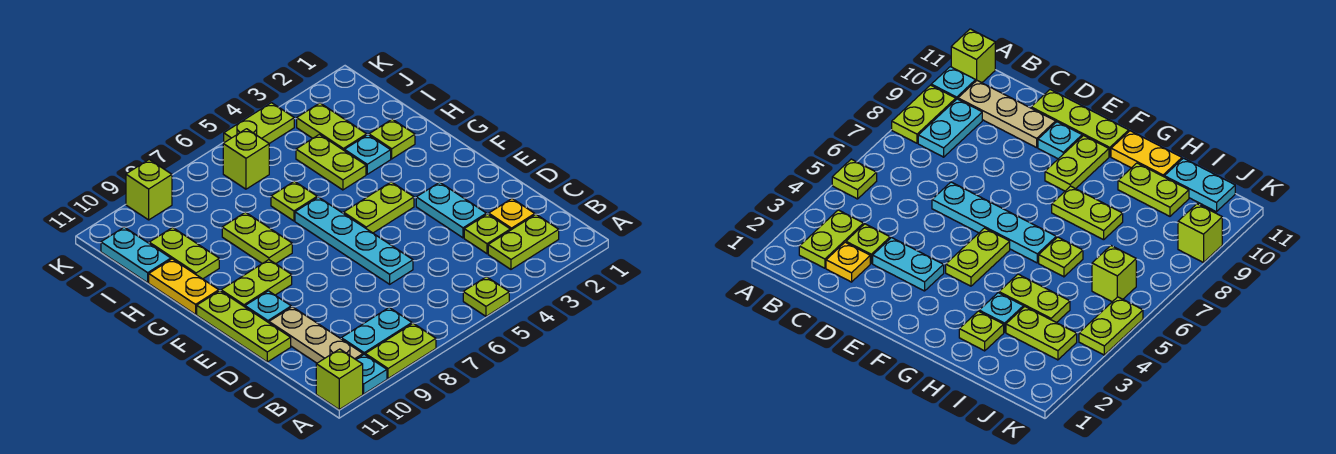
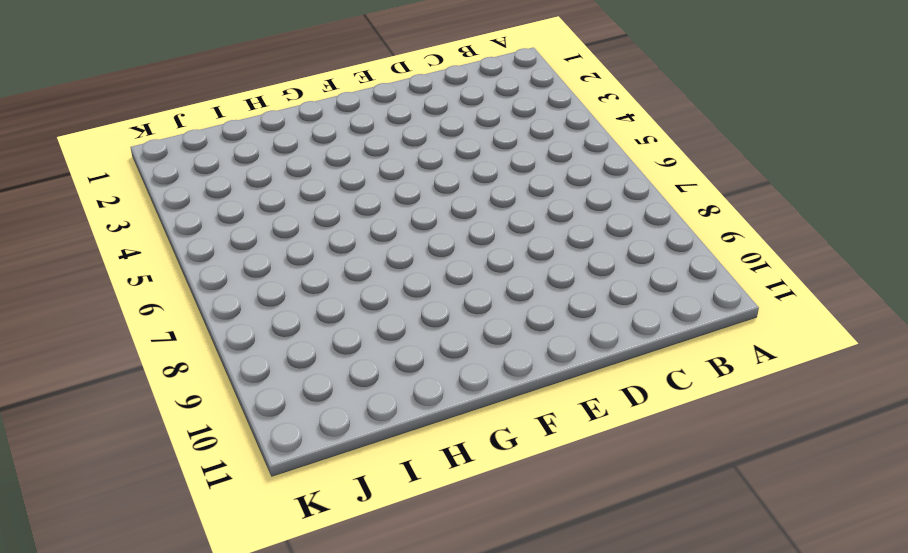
none -> lime 1x1 plate [463,277,509,316]
none -> lime 1x2 plate [365,323,436,379]
none -> cyan 1x1 plate [356,354,387,394]

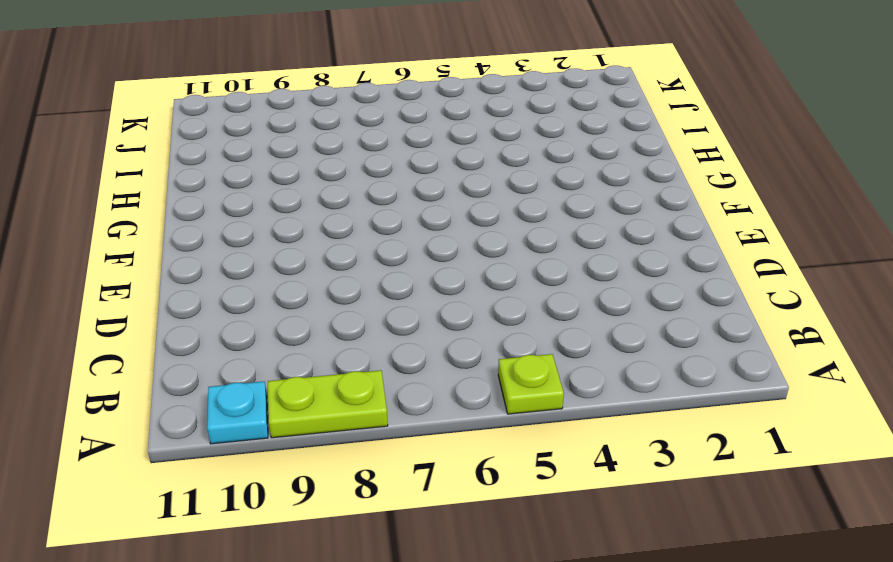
none -> lime 1x1 brick [316,349,363,409]
none -> lime 1x2 plate [488,214,559,269]
none -> cyan 1x2 plate [341,307,412,355]

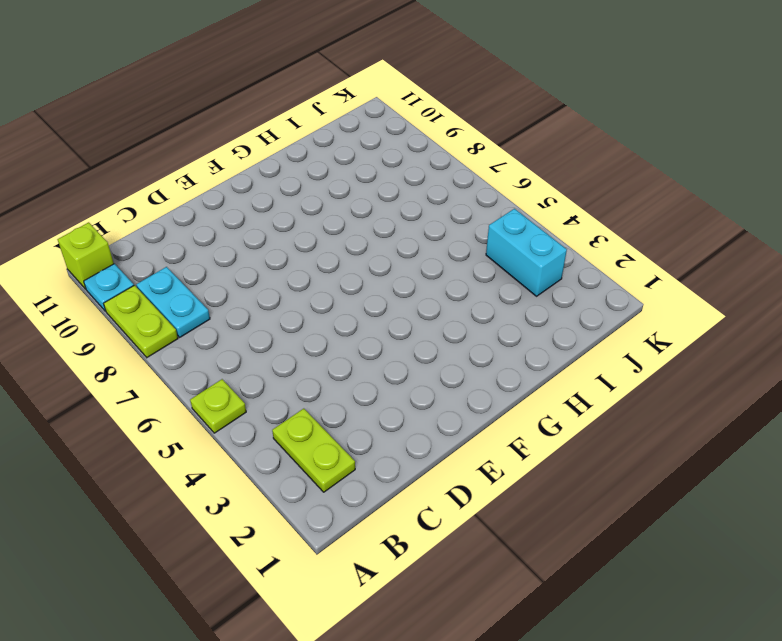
cyan 1x2 brick [486,209,567,296] -> lime 1x2 plate [297,103,367,151]
none -> tan 1x3 plate [269,307,363,363]
none -> yellow 1x1 plate [489,199,535,230]
none -> lime 1x1 plate [464,214,510,254]

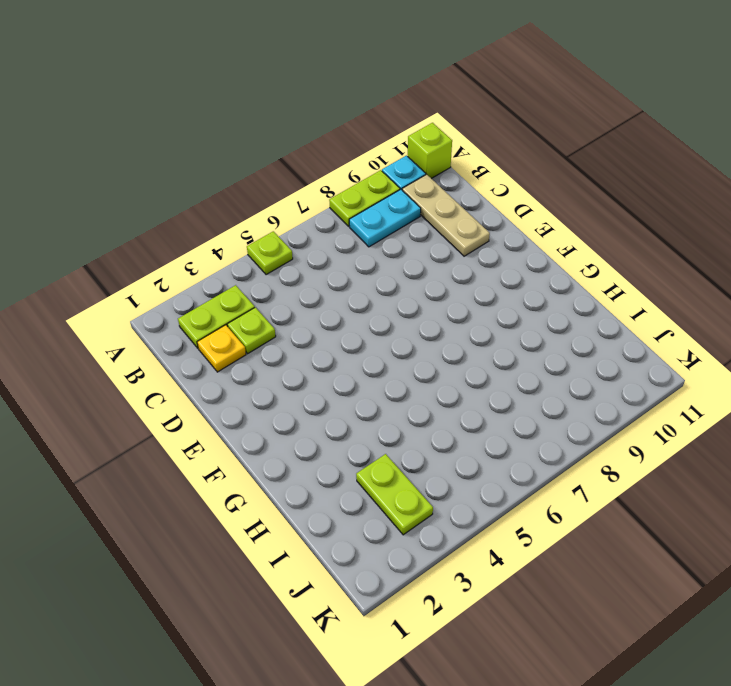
none -> cyan 1x2 plate [416,182,486,238]
none -> cyan 1x4 plate [295,197,413,284]
none -> lime 1x3 plate [197,291,291,362]

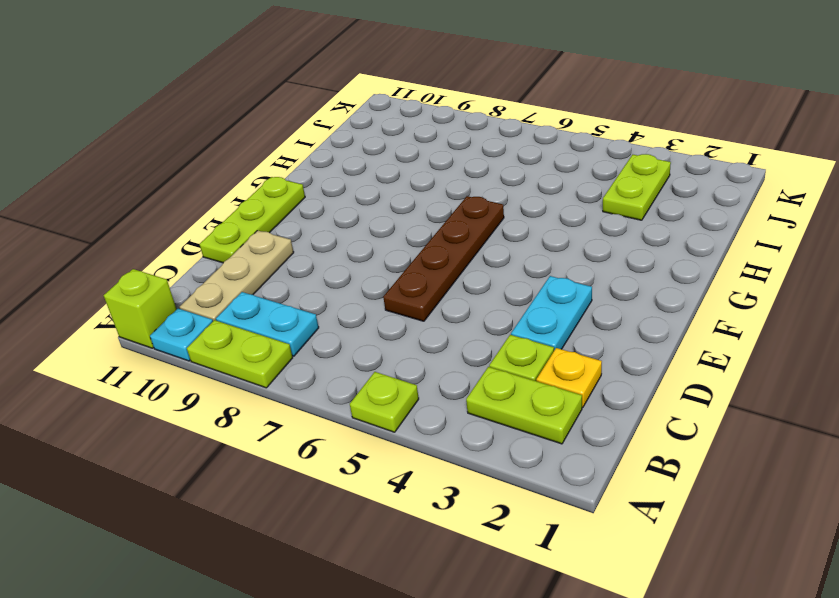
brown 1x4 plate [383,196,504,321] -> cyan 1x4 plate [295,197,413,284]
none -> cyan 1x1 plate [245,291,291,323]
none -> lime 1x2 plate [343,182,414,233]
none -> lime 1x2 plate [221,260,292,307]

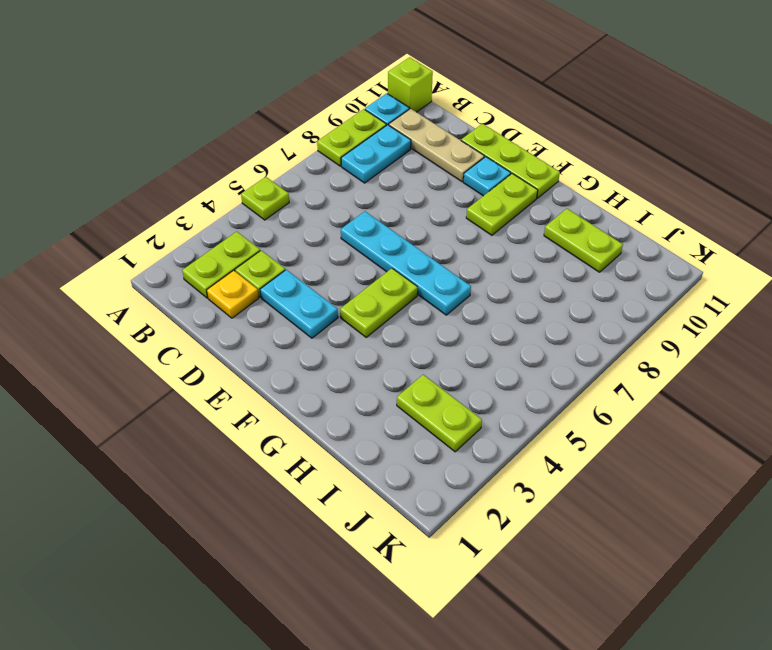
none -> lime 1x2 plate [222,212,292,264]
none -> yellow 1x2 plate [149,259,219,314]
none -> lime 1x1 plate [369,119,415,159]

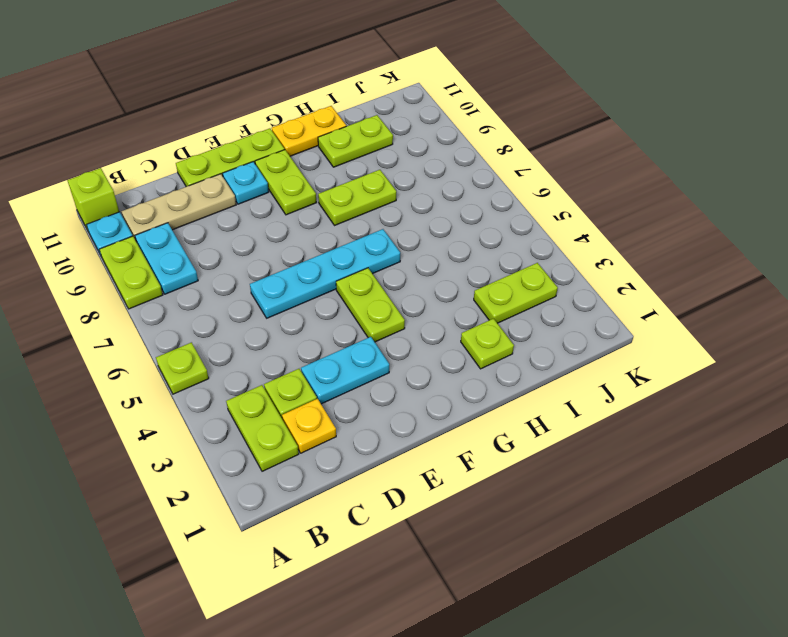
none -> cyan 1x1 plate [345,135,391,174]
none -> lime 1x2 plate [296,134,366,190]
none -> lime 1x1 plate [271,181,317,221]

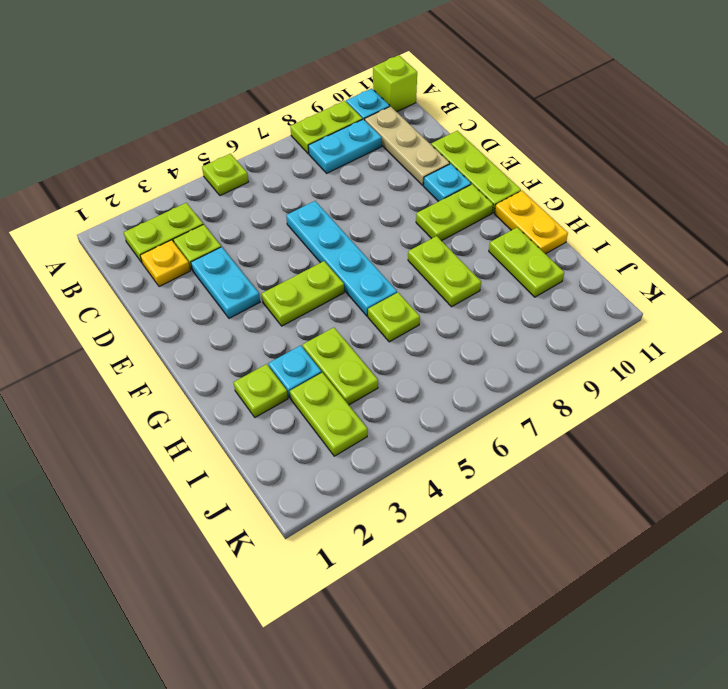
none -> cyan 1x2 plate [101,227,171,283]
none -> lime 1x1 brick [223,129,269,189]
none -> lime 1x2 plate [224,103,294,144]

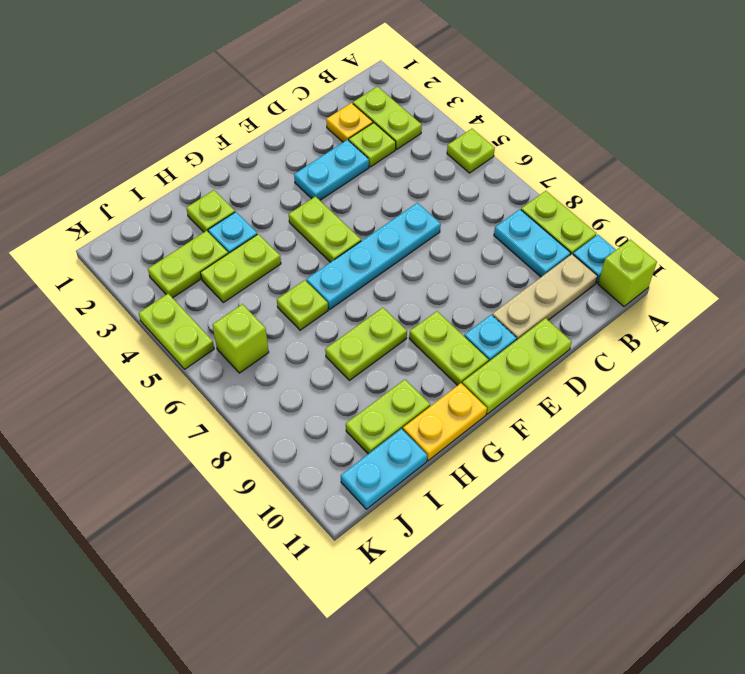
none -> lime 1x1 brick [126,160,172,220]

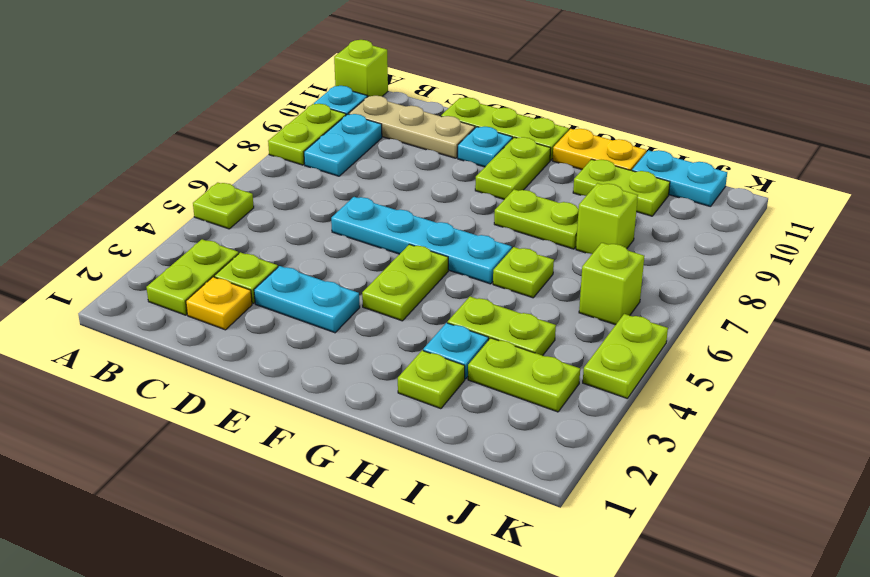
lime 1x1 brick [576,183,638,254] -> lime 1x1 brick moved to [126,160,172,220]

